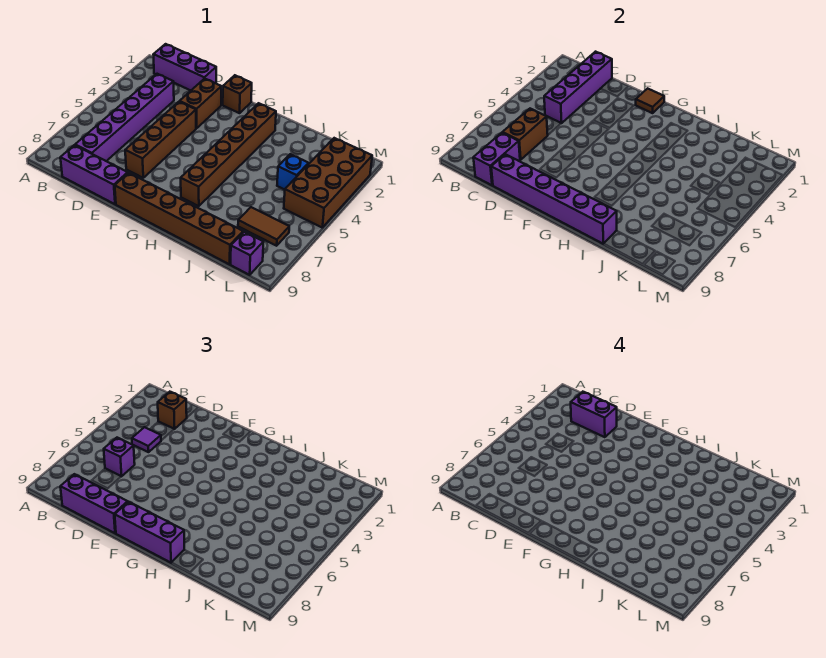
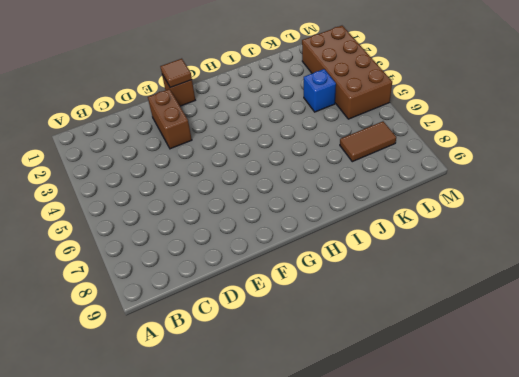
none -> purple 1x3 brick [153,44,216,90]
none -> purple 1x6 brick [75,74,174,161]
none -> purple 1x3 brick [60,145,128,204]

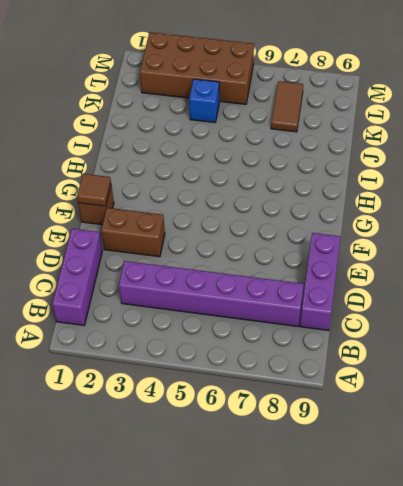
none -> brown 1x4 brick [125,102,196,178]
none -> brown 1x6 brick [115,173,243,264]
none -> brown 1x6 brick [181,103,276,206]

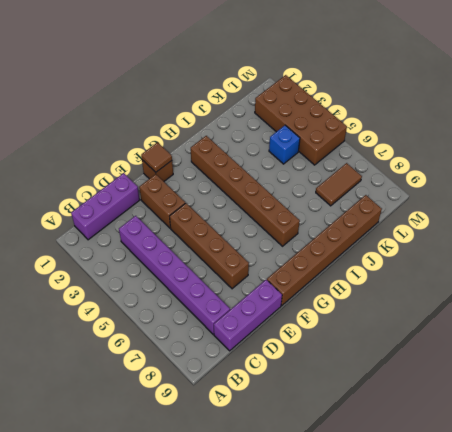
none -> purple 1x1 brick [231,232,263,275]
none -> purple 1x4 brick [544,52,612,123]
none -> brown 1x2 brick [503,109,548,160]

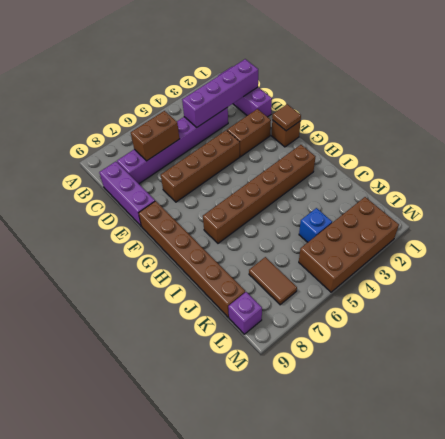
none -> purple 1x2 brick [473,133,520,185]
none -> purple 1x6 brick [491,154,617,244]
none -> brown 1x1 brick [158,392,187,429]

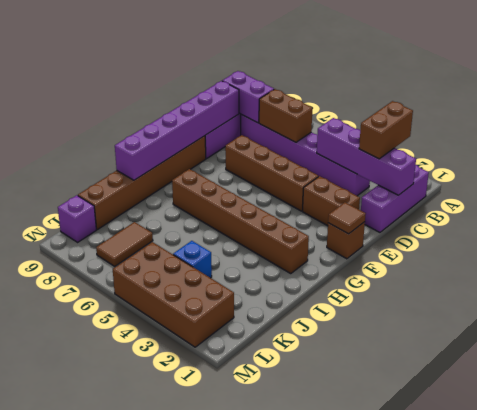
brown 1x2 brick [359,101,413,159] -> brown 1x1 brick [158,392,187,429]
none -> purple 1x1 tile [132,427,161,452]
none -> purple 1x1 brick [104,438,135,476]
none -> purple 1x3 brick [60,474,128,533]

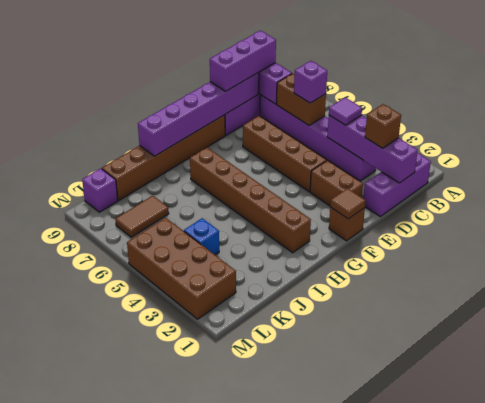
none -> purple 1x3 brick [115,502,184,563]
none -> purple 1x2 brick [571,392,617,437]

